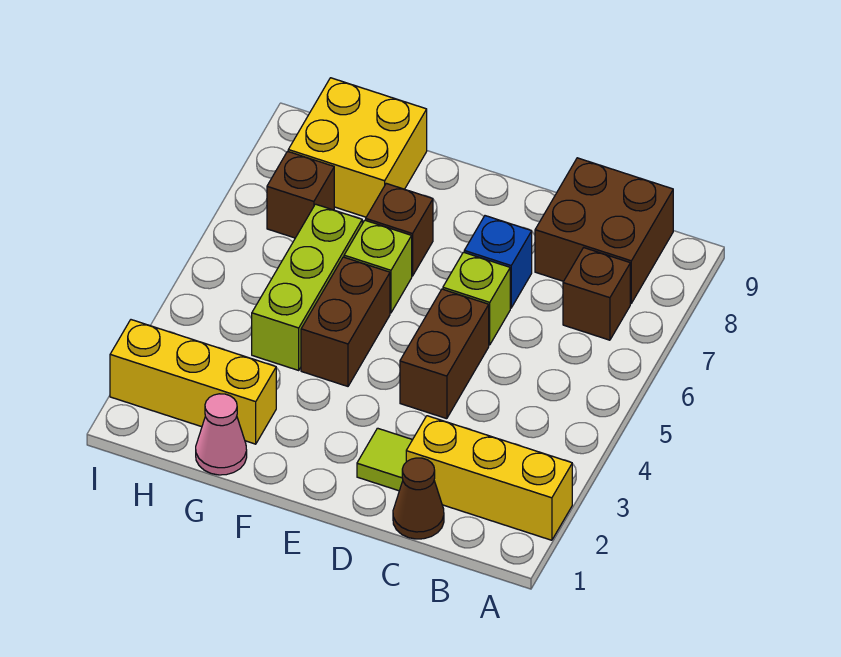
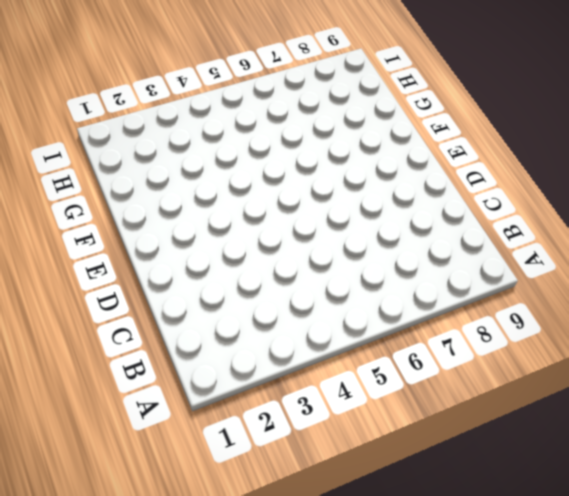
none -> yellow 1x3 brick [406,416,572,540]
none -> brown 1x1 brick [563,248,630,340]
none -> brown 2x2 brick [535,158,673,303]

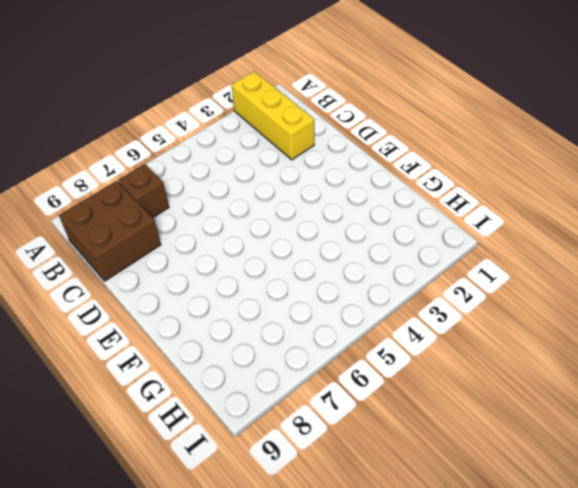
none -> brown 1x1 cone [393,458,444,539]
none -> lime 1x1 tile [357,428,412,491]
none -> brown 1x2 brick [400,289,489,419]

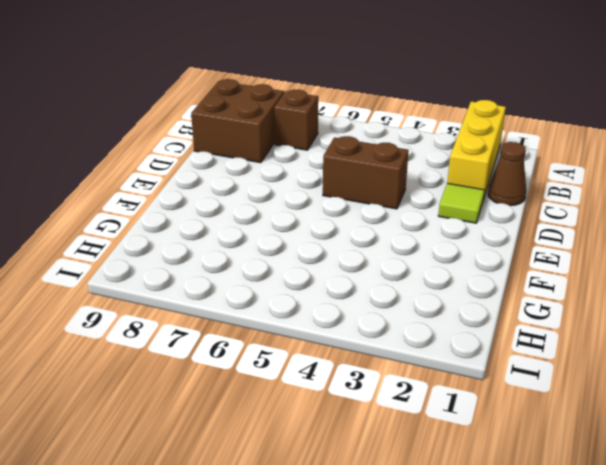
none -> lime 1x1 brick [443,252,510,345]
none -> blue 1x1 brick [464,216,532,308]
none -> brown 1x2 brick [301,257,390,386]

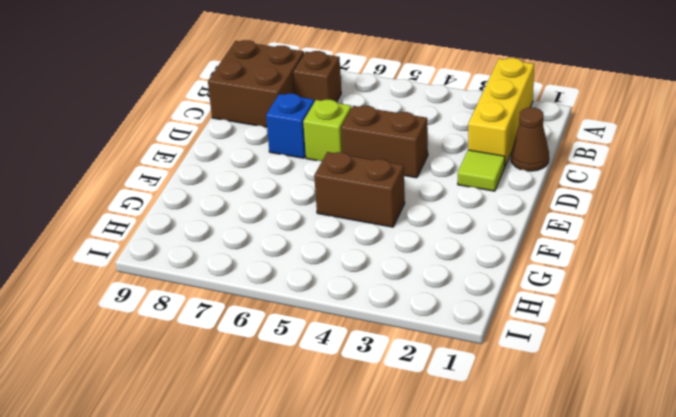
none -> lime 1x1 brick [344,220,412,313]
none -> brown 1x1 brick [366,183,433,276]
none -> pink 1x1 cone [196,394,247,475]

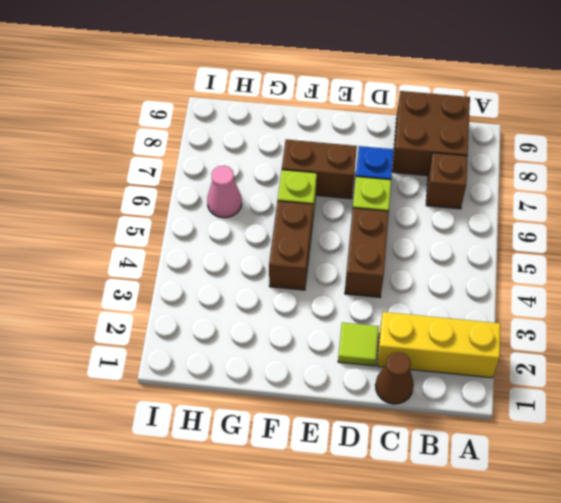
brown 1x2 brick [282,140,357,199] -> brown 1x1 brick [366,183,433,276]
pink 1x1 cone [207,166,242,218] -> pink 1x1 cone moved to [196,394,247,475]
none -> yellow 1x3 brick [110,320,276,444]
none -> lime 1x3 brick [252,204,362,370]
none -> yellow 2x2 brick [288,78,427,217]

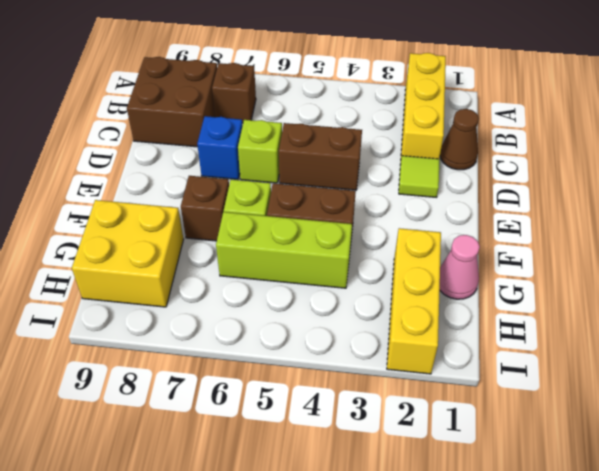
none -> brown 1x1 brick [267,151,334,238]

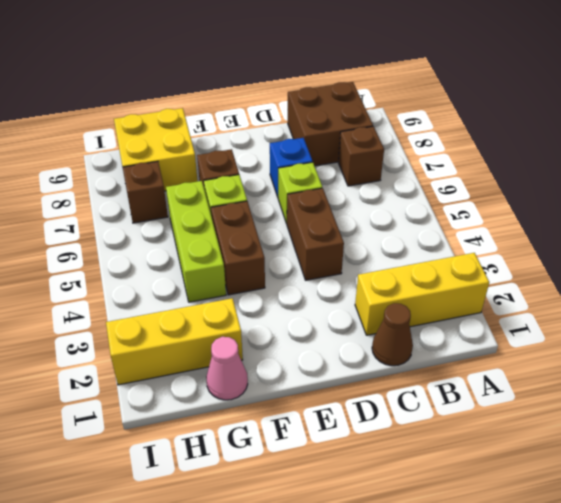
none -> lime 1x1 tile [357,428,412,491]

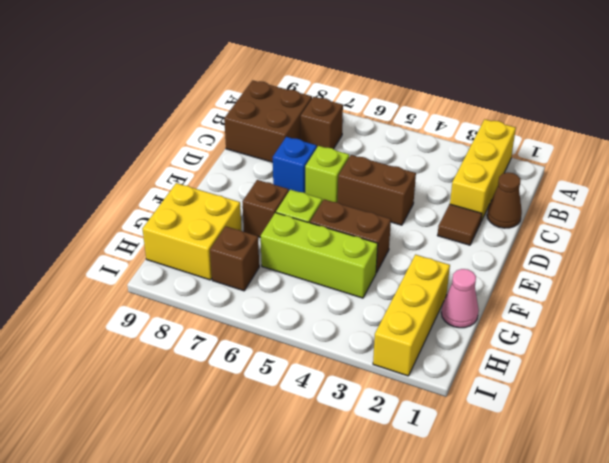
brown 1x1 tile [438,204,482,245] -> lime 1x1 tile [357,428,412,491]

